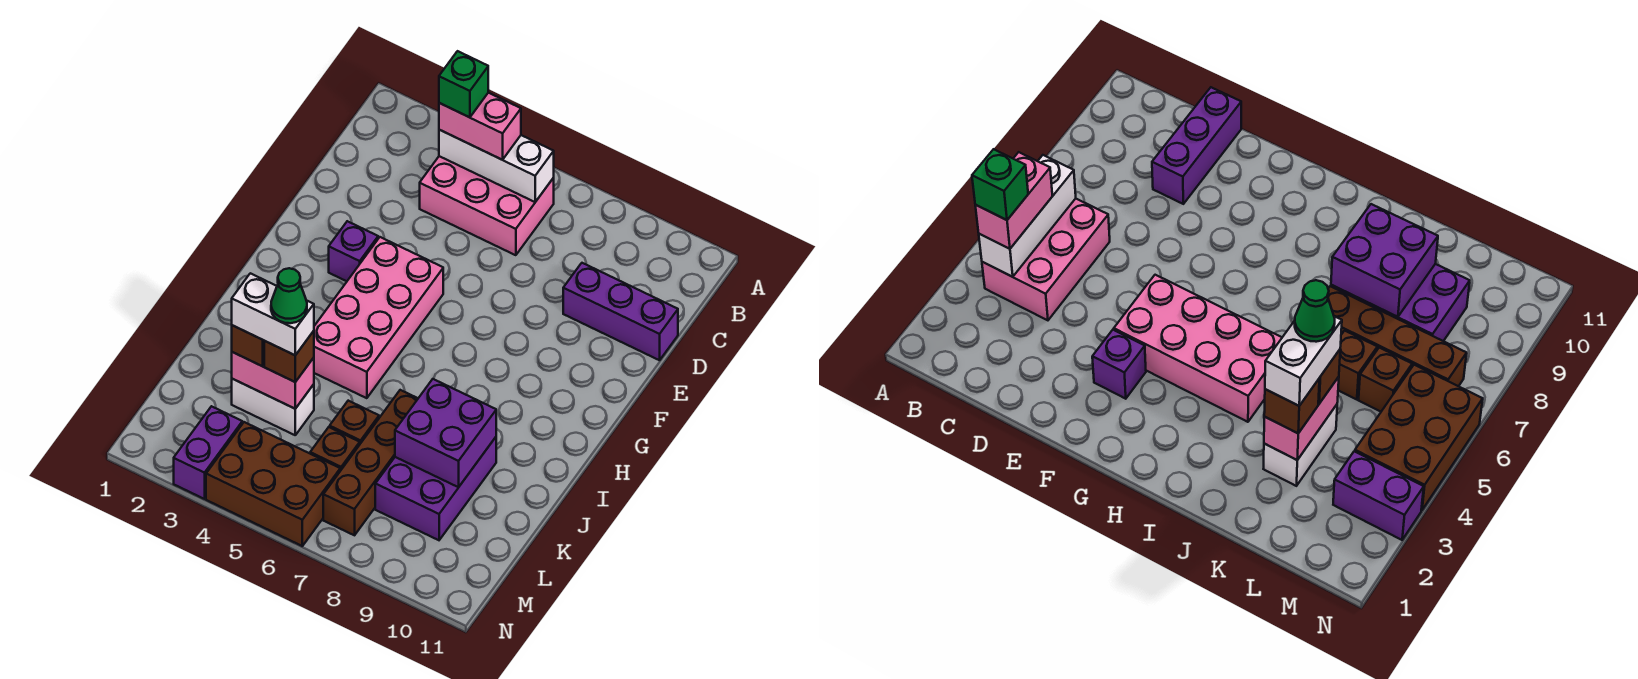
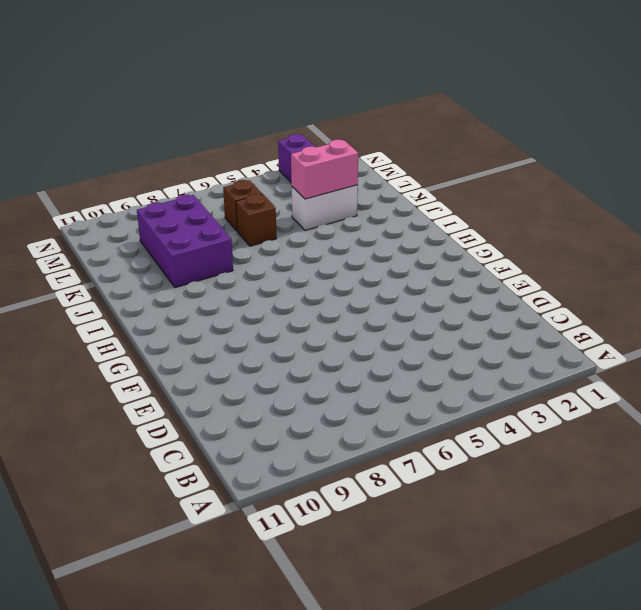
none -> pink 2x3 brick [420,156,554,255]
none -> purple 1x3 brick [563,263,678,360]
none -> purple 1x1 brick [329,221,378,281]

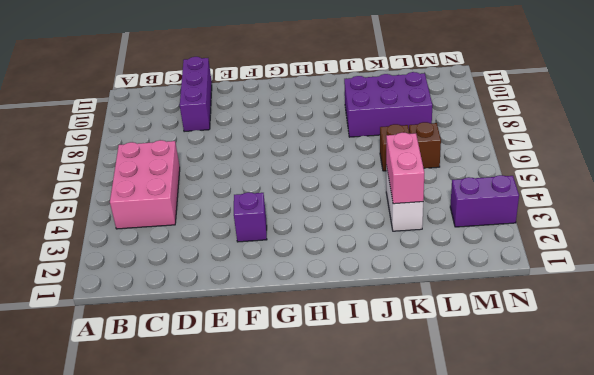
none -> pink 2x4 brick [314,237,443,398]
none -> brown 1x4 brick [323,390,418,535]
none -> brown 2x3 brick [206,422,340,546]

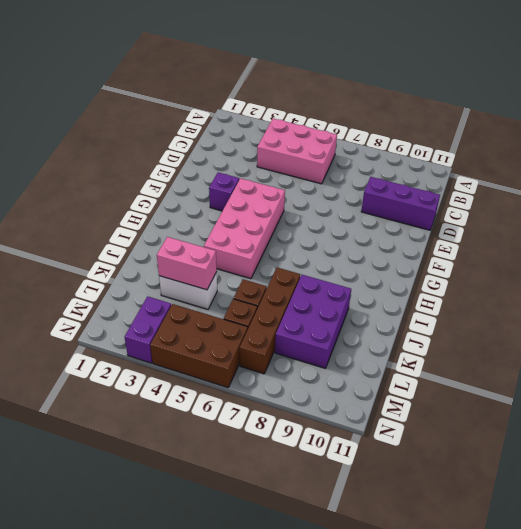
none -> white 1x3 brick [439,130,554,202]
none -> purple 2x2 brick [395,379,496,487]
none -> pink 1x2 brick [439,93,521,160]

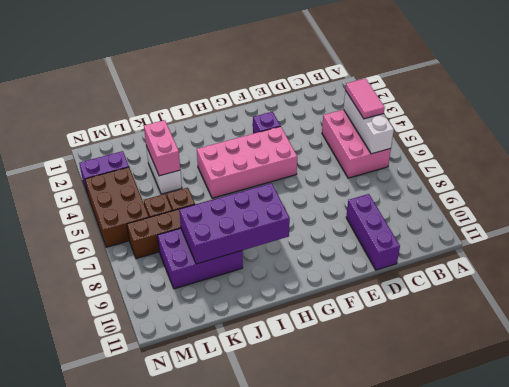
pink 1x2 tile [345,78,385,119] -> pink 1x2 brick [439,93,521,160]
purple 2x4 brick [179,183,290,264] -> purple 2x2 brick [395,379,496,487]
none -> brown 1x1 brick [232,325,264,366]
none -> brown 1x1 brick [264,331,314,382]
none -> green 1x1 brick [439,51,488,117]

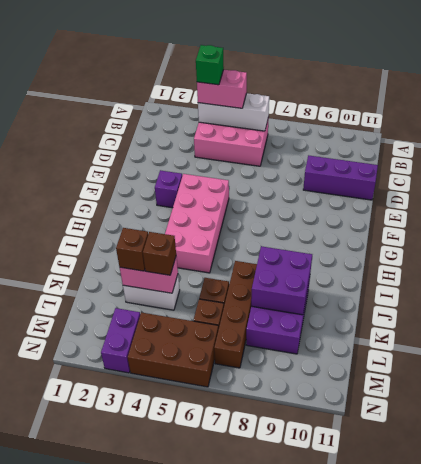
none -> white 1x2 brick [232,273,314,355]
none -> green 1x1 cone [271,268,307,323]

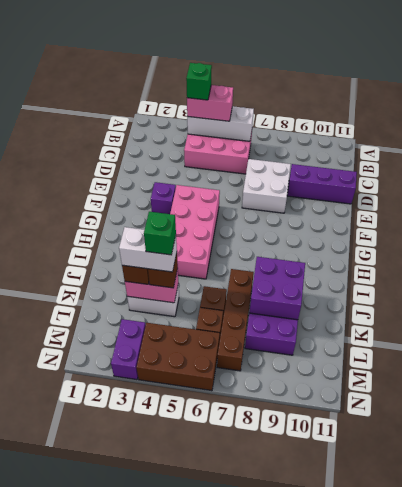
white 2x2 brick [242,159,291,213] -> none
green 1x1 brick [144,212,176,255] -> green 1x1 cone [271,268,307,323]

